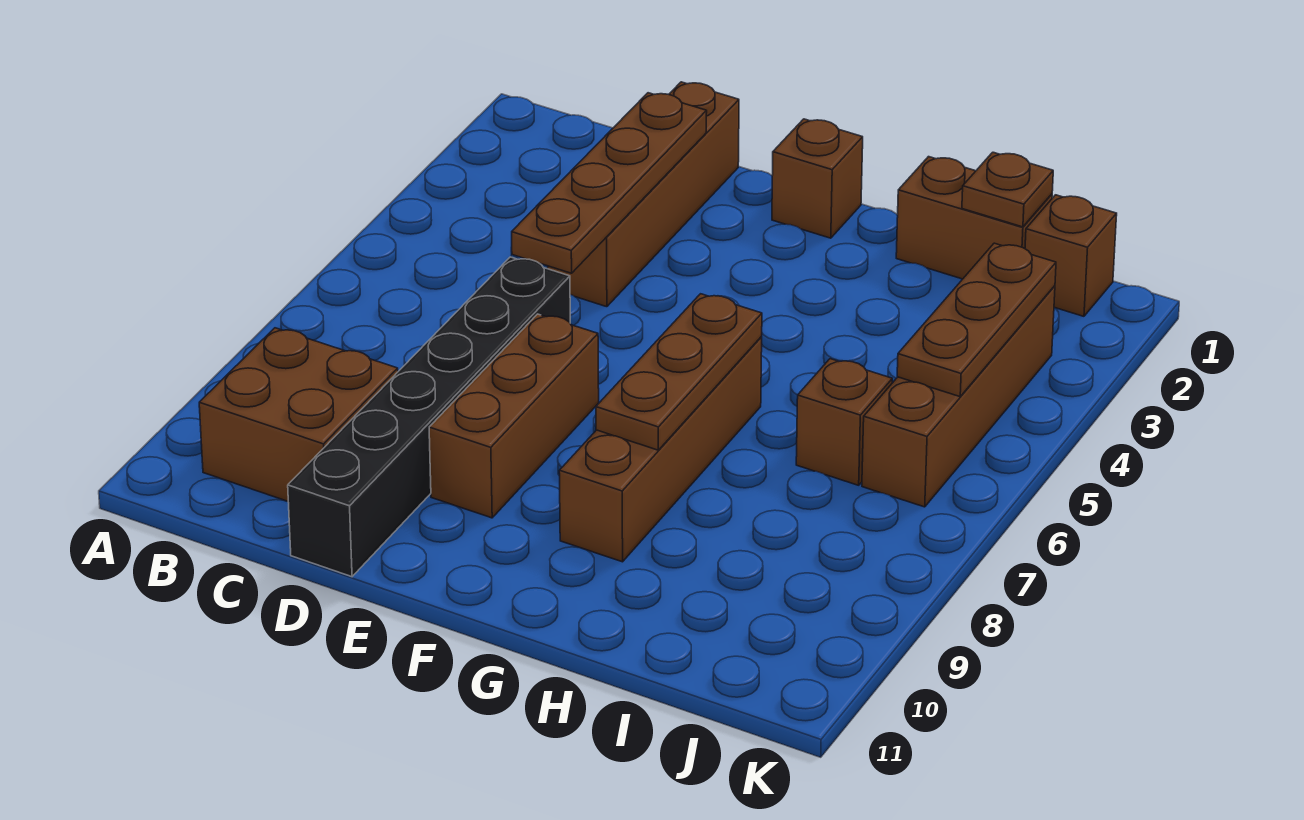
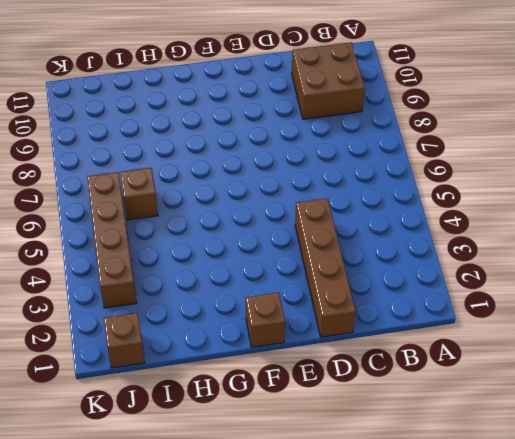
none -> black 1x6 brick [288,257,570,577]
none -> brown 1x3 brick [429,314,599,518]
none -> brown 1x4 brick [559,337,762,562]

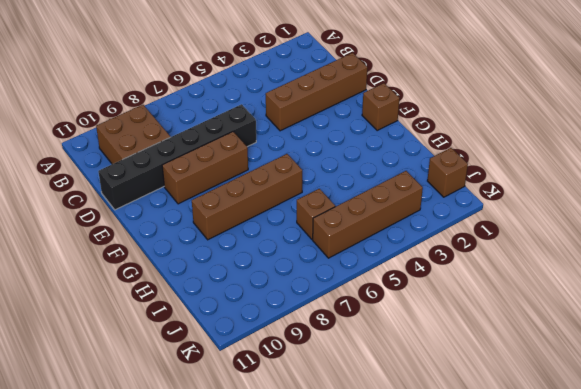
none -> brown 1x2 brick [896,157,1052,279]
none -> brown 1x4 plate [512,93,707,273]
none -> brown 1x3 plate [596,294,762,450]

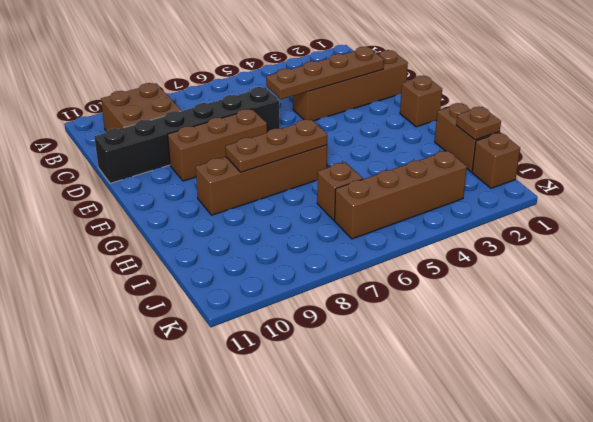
none -> brown 1x3 plate [897,243,1056,397]

